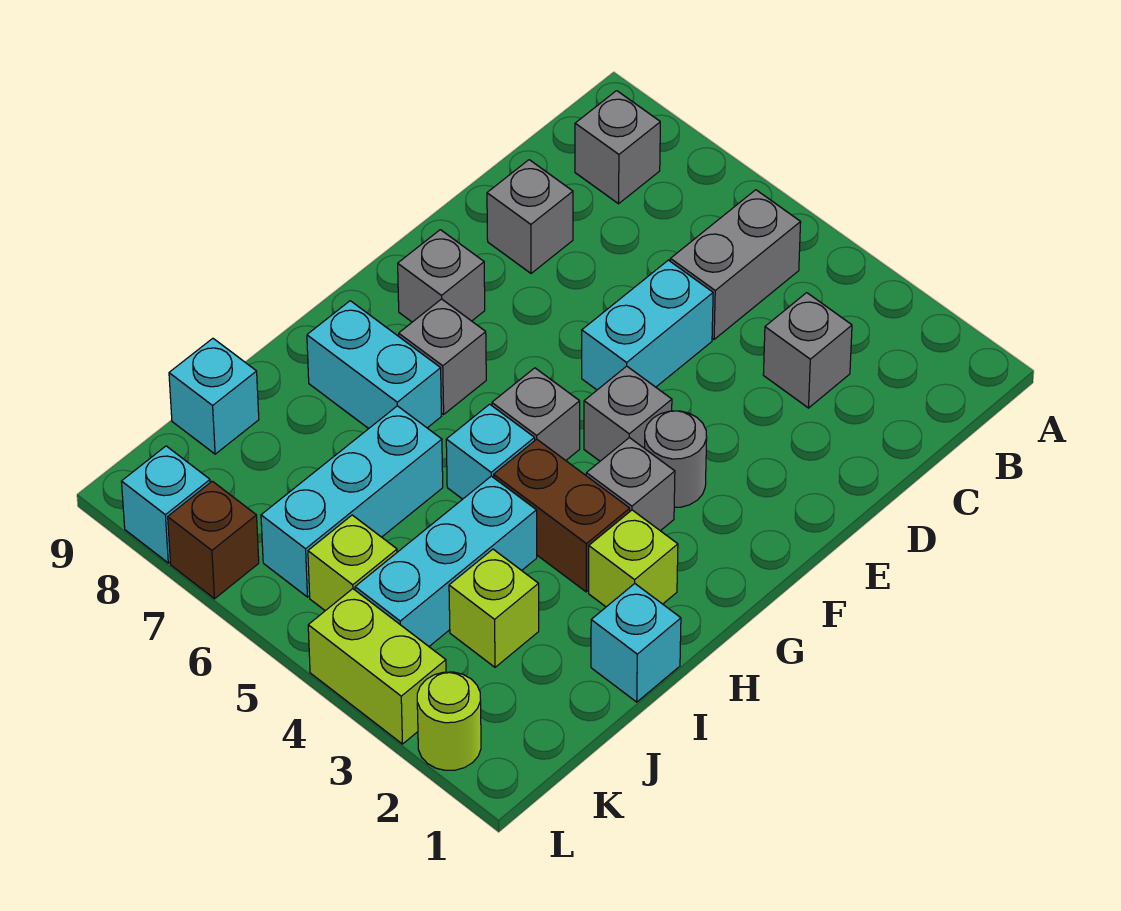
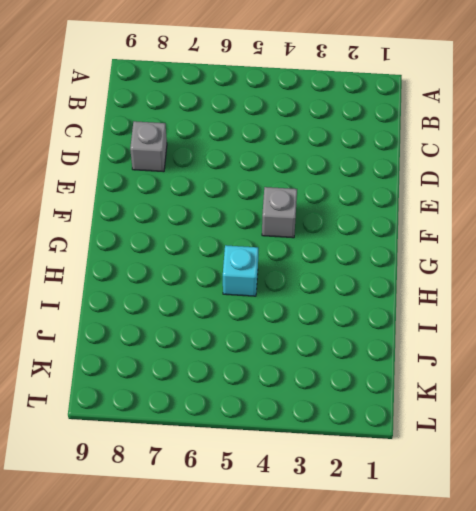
none -> grey 1x2 brick [670,190,801,339]
none -> grey 1x1 brick [575,91,660,204]
none -> grey 1x1 brick [763,293,852,408]

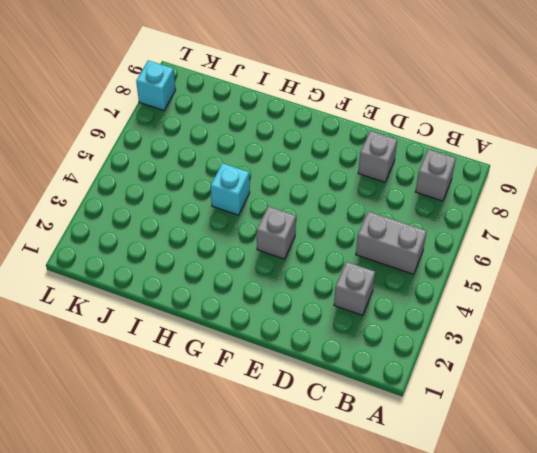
none -> cyan 1x2 brick [582,260,713,390]
none -> grey 1x1 round brick [644,411,707,507]
none -> grey 1x1 brick [398,230,485,322]

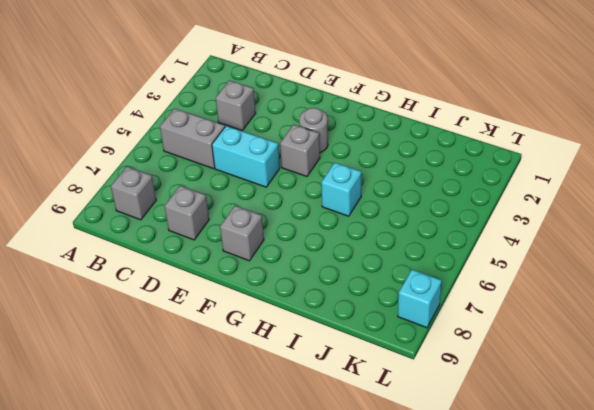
none -> grey 1x1 brick [586,438,675,531]
none -> grey 1x1 brick [492,368,580,460]
none -> grey 1x1 brick [399,299,486,414]

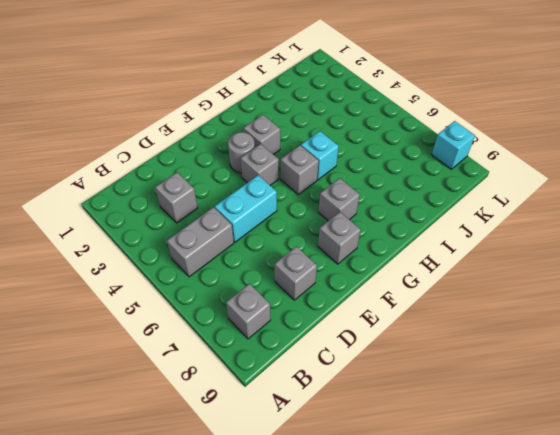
none -> lime 1x1 brick [589,510,678,607]
none -> brown 1x2 brick [494,439,630,592]
none -> cyan 1x2 brick [307,301,441,429]

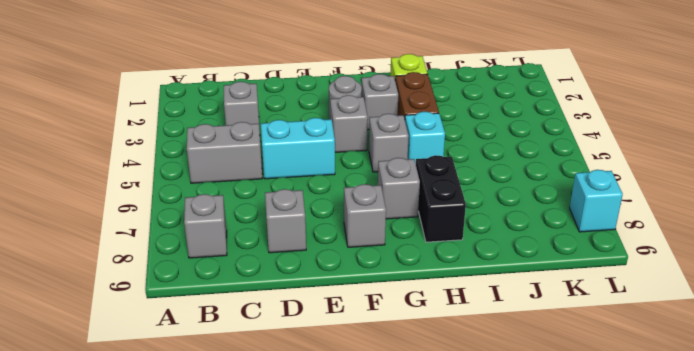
black 1x2 brick [416,155,466,242] -> cyan 1x2 brick [307,301,441,429]
none -> cyan 1x1 brick [591,584,681,702]
none -> cyan 1x3 brick [355,476,537,646]
none -> cyan 1x3 brick [261,406,443,597]

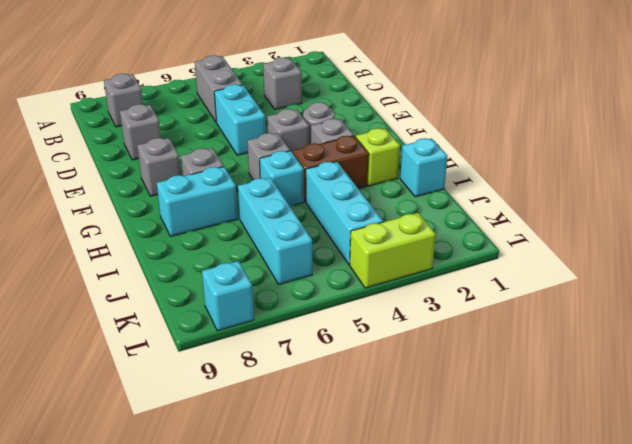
none -> lime 1x1 brick [449,549,539,667]
none -> cyan 1x1 brick [169,338,259,454]
none -> lime 1x1 brick [308,515,397,611]

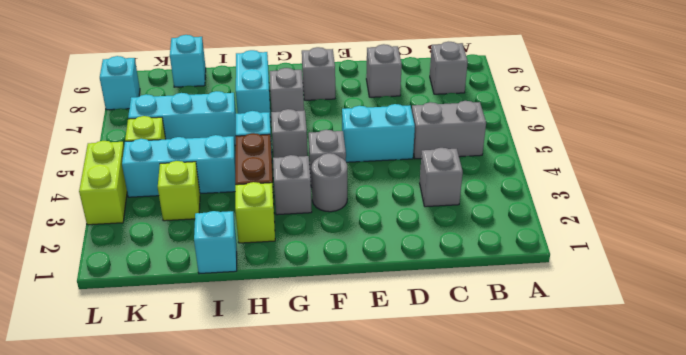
none -> lime 1x1 round brick [417,672,481,770]
none -> brown 1x1 brick [168,481,259,599]

